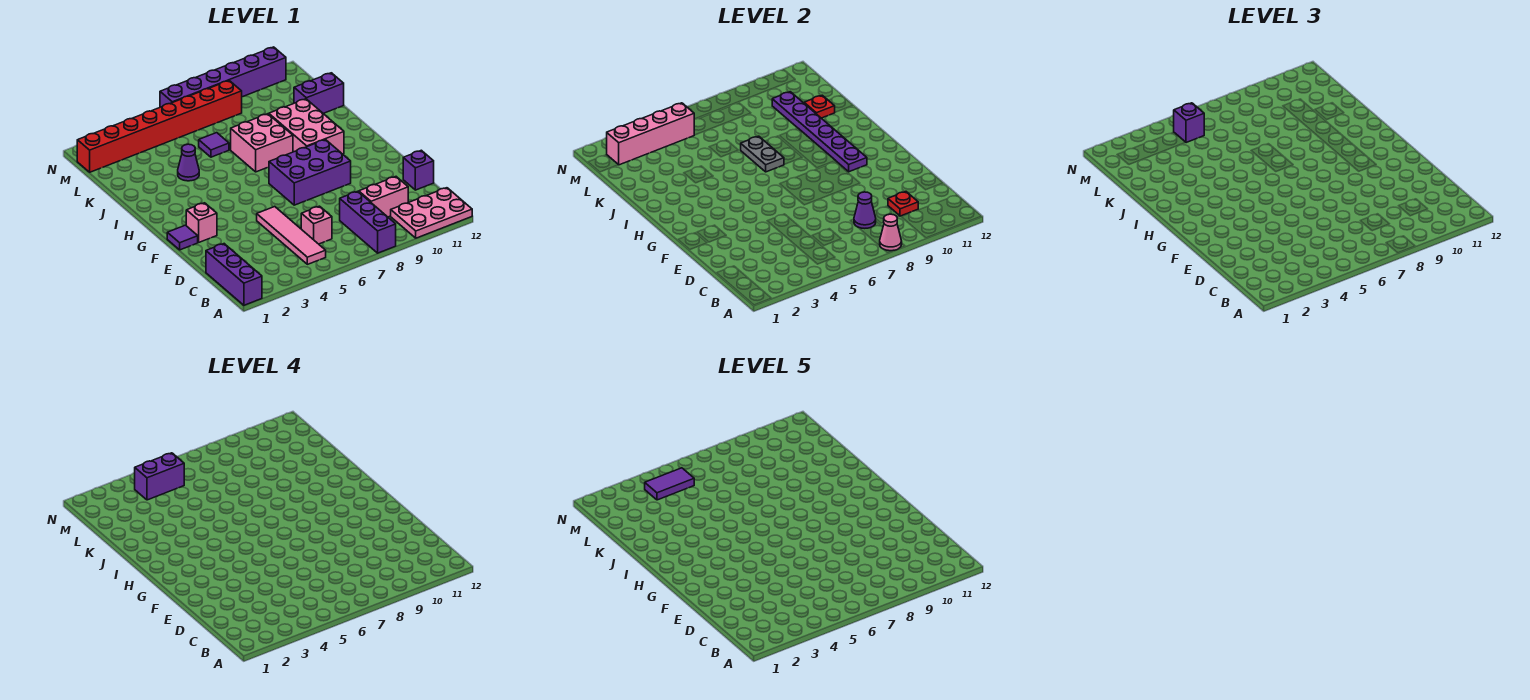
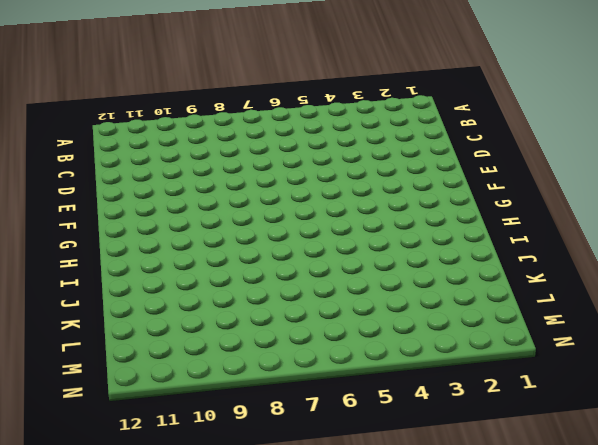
none -> purple 1x3 brick [206,244,262,305]
none -> purple 1x3 brick [340,191,396,253]
none -> pink 2x3 plate [391,188,472,238]

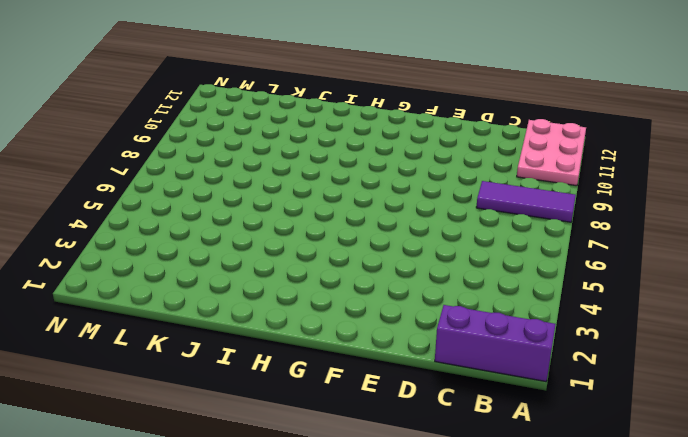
purple 1x3 tile [476,181,576,222] -> purple 1x3 brick [340,191,396,253]
none -> pink 1x4 tile [257,207,326,264]
none -> pink 1x1 brick [301,206,332,244]
none -> pink 1x2 brick [359,177,408,217]

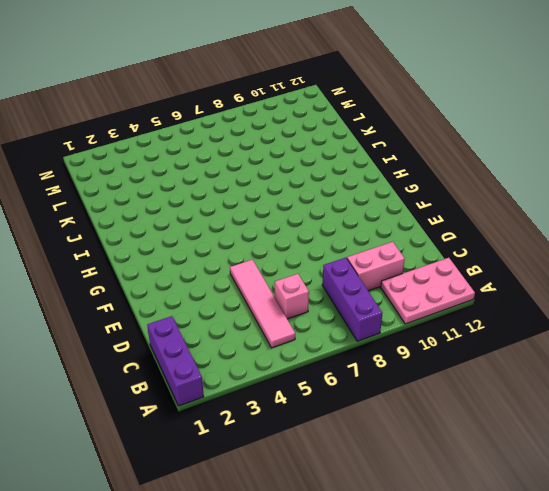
none -> purple 1x1 brick [403,150,434,190]
none -> purple 1x1 tile [167,225,198,250]
none -> pink 1x1 brick [186,203,217,242]

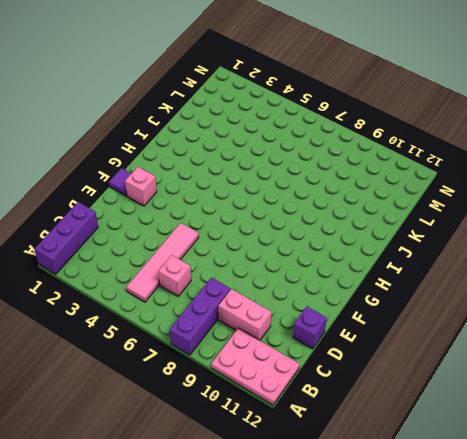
none -> purple 2x3 brick [269,140,351,205]
none -> pink 2x3 brick [269,99,344,154]
none -> pink 2x2 brick [231,114,293,172]

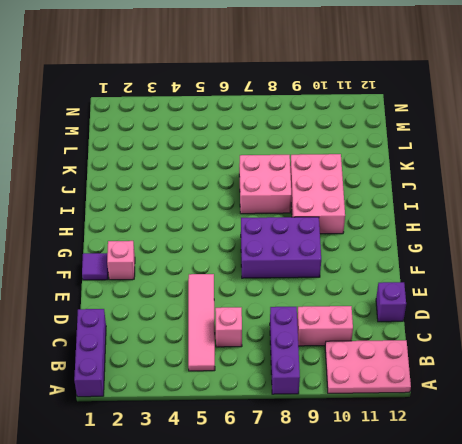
none -> purple 1x1 cone [178,144,199,181]
none -> purple 1x1 tile [199,133,229,157]
none -> purple 1x2 brick [294,73,344,113]

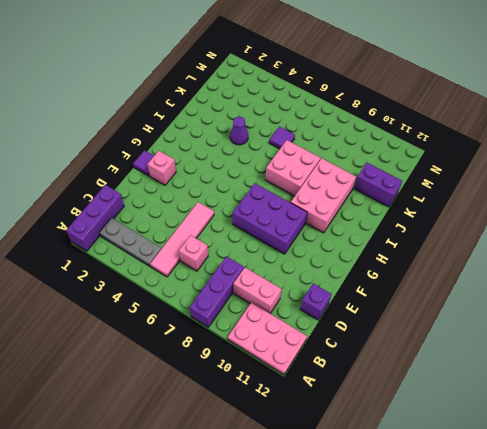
grey 1x3 plate [99,218,161,266] -> none
none -> red 1x8 brick [77,81,242,172]
none -> purple 1x6 brick [160,47,286,107]
none -> pink 1x1 cone [880,214,902,251]

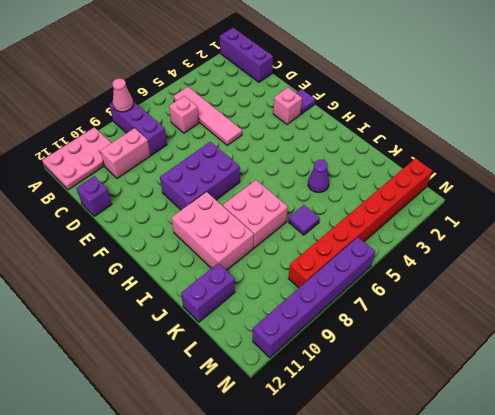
none -> purple 1x1 cone [854,192,876,228]
none -> red 1x1 plate [888,192,918,216]
none -> purple 1x6 plate [772,92,867,172]

